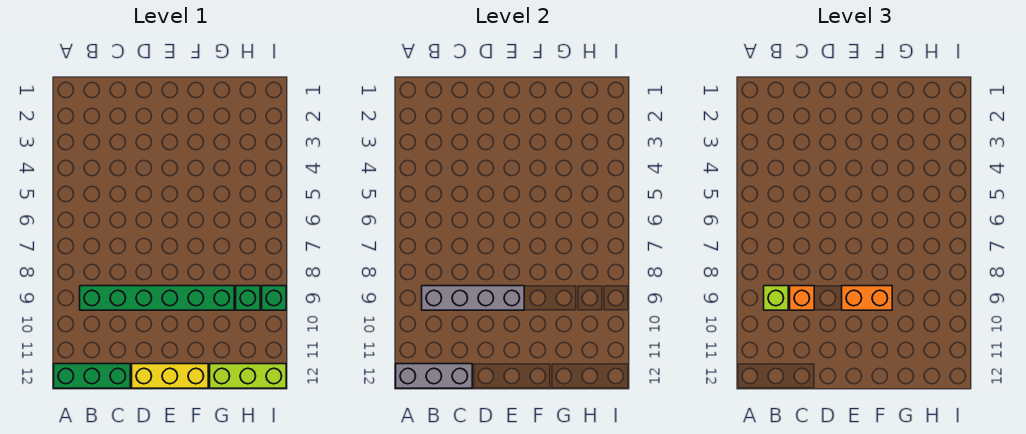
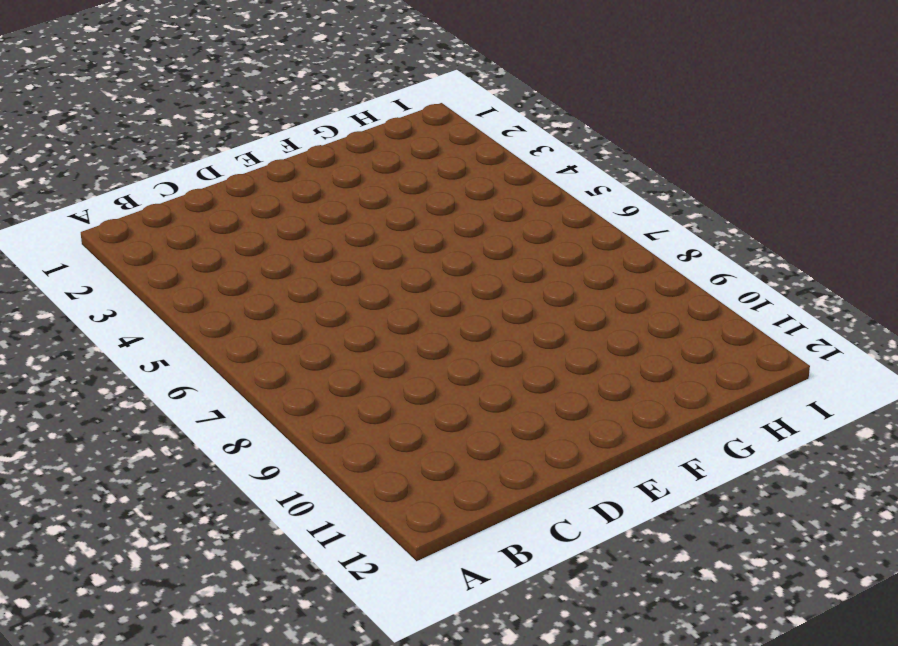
none -> green 1x3 brick [54,364,130,388]
none -> green 1x6 brick [80,286,234,310]

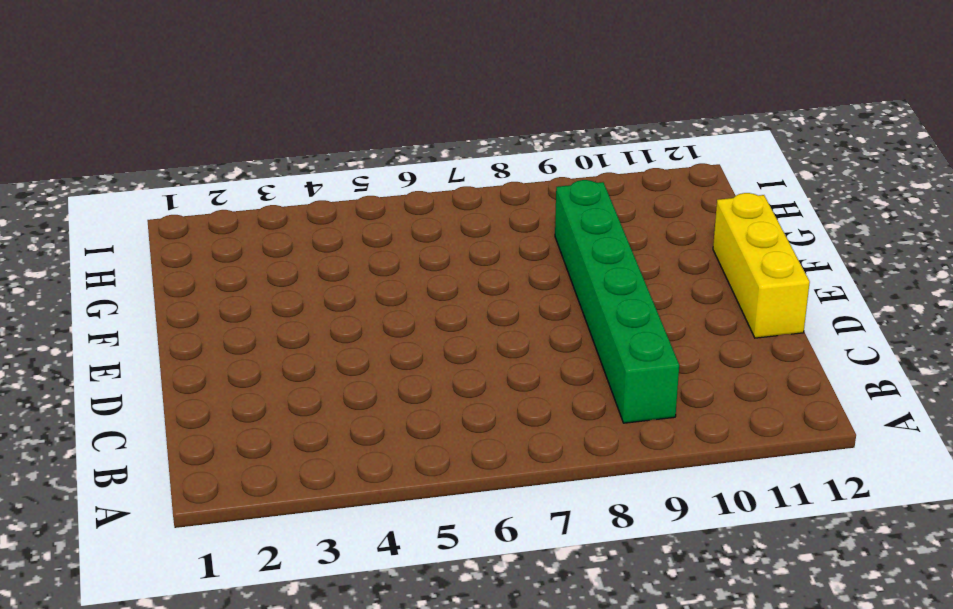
none -> green 1x3 brick [54,364,130,388]
none -> lime 1x3 brick [210,364,286,388]

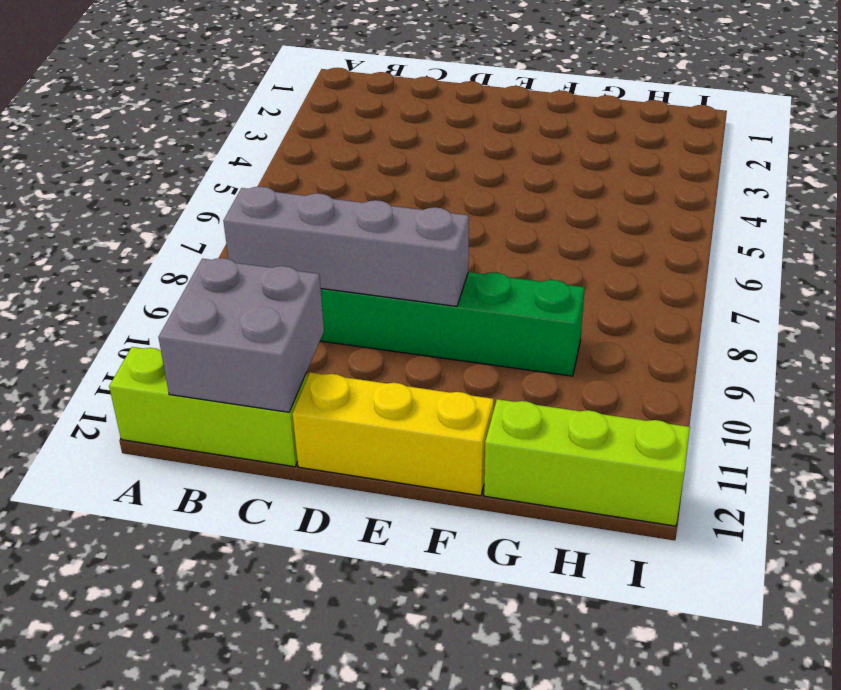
lime 1x3 brick [109,347,307,467] -> green 1x3 brick [54,364,130,388]
grey 2x2 brick [158,258,324,412] -> grey 1x3 brick [396,364,472,388]
none -> green 1x1 brick [236,286,260,310]
none -> green 1x1 brick [262,286,286,310]

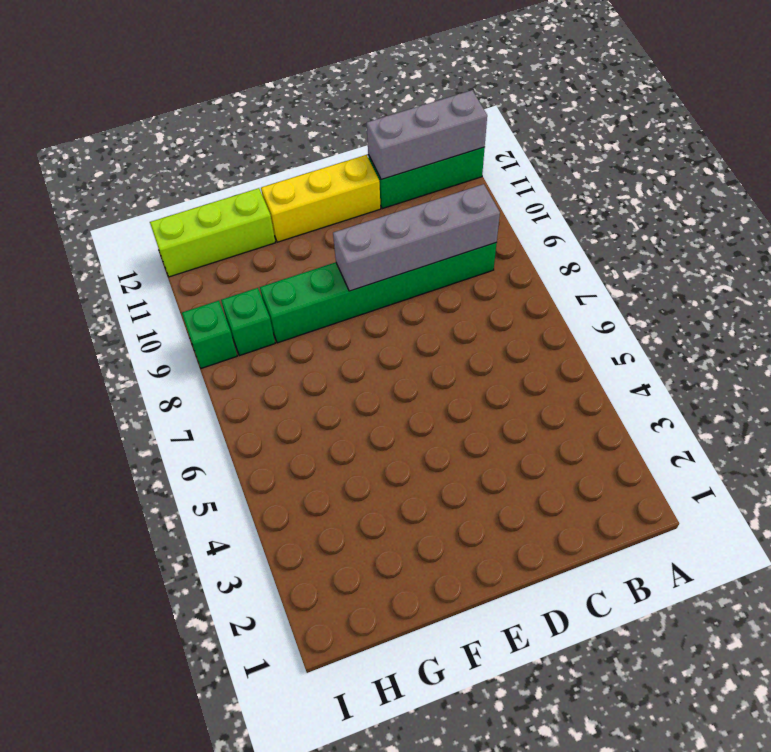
none -> lime 1x1 brick [764,286,788,310]
none -> orange 1x1 brick [790,286,814,310]

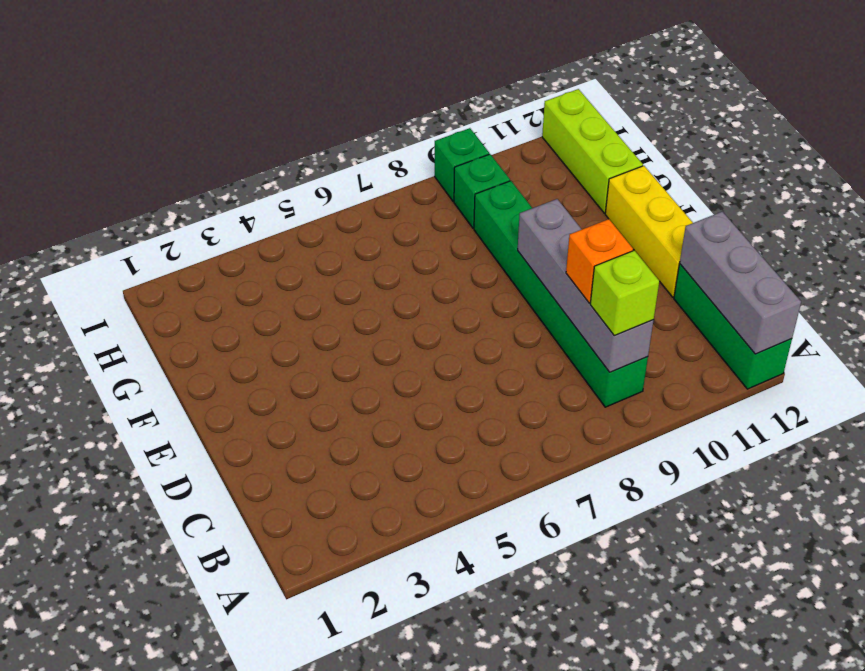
none -> orange 1x2 brick [842,286,892,310]

